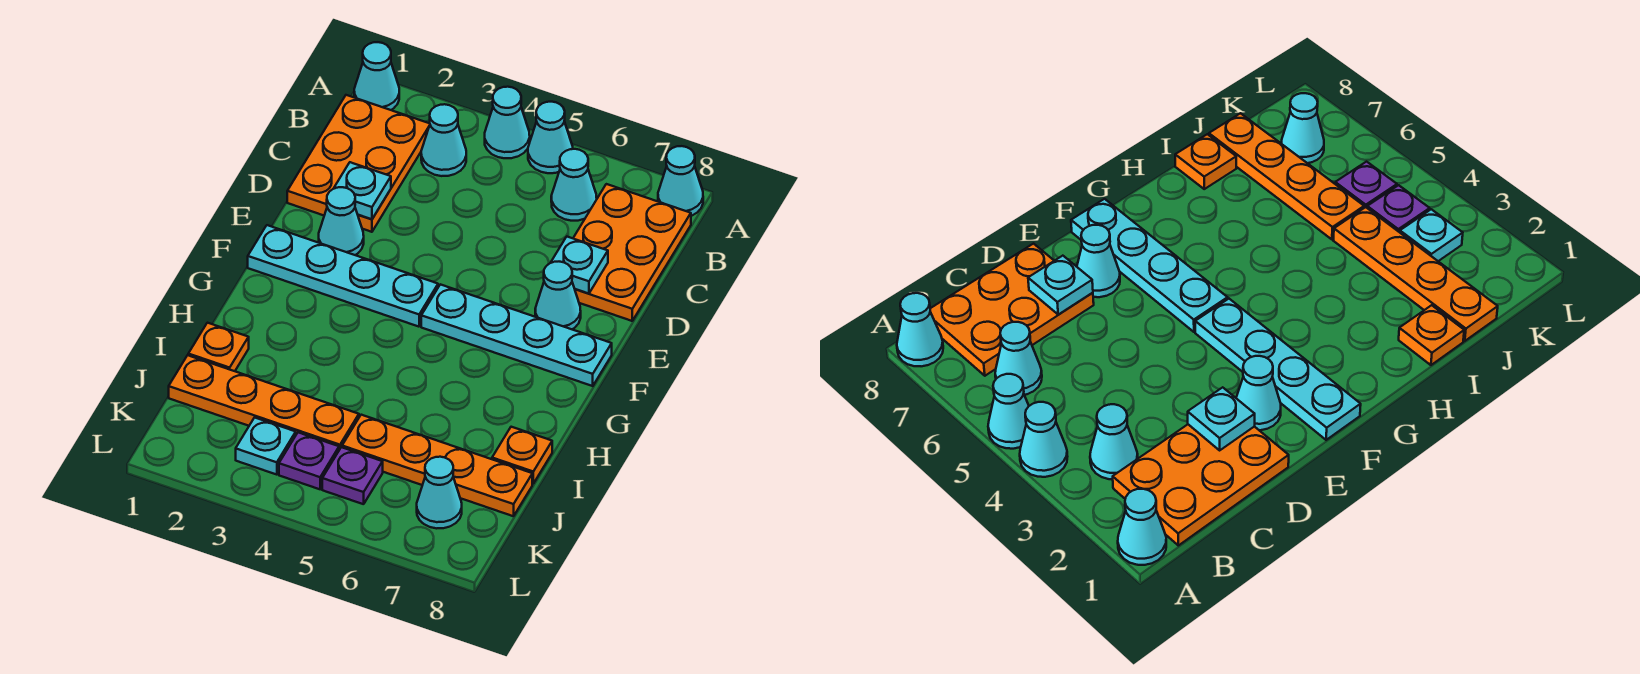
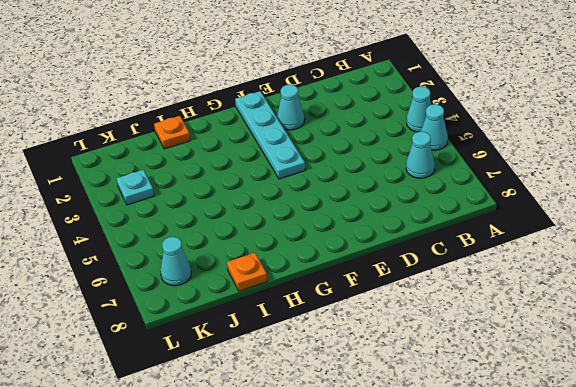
none -> cyan 1x1 cone [354,42,399,110]
none -> cyan 1x1 cone [658,146,703,216]
none -> orange 2x3 plate [287,95,430,232]

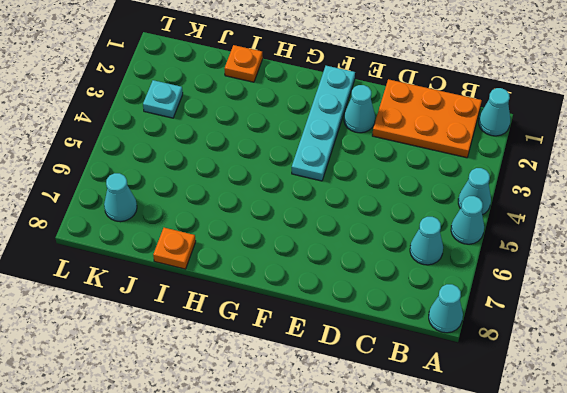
none -> cyan 1x1 cone [421,104,466,176]
none -> orange 2x3 plate [573,184,691,321]
none -> cyan 1x1 cone [535,262,581,329]

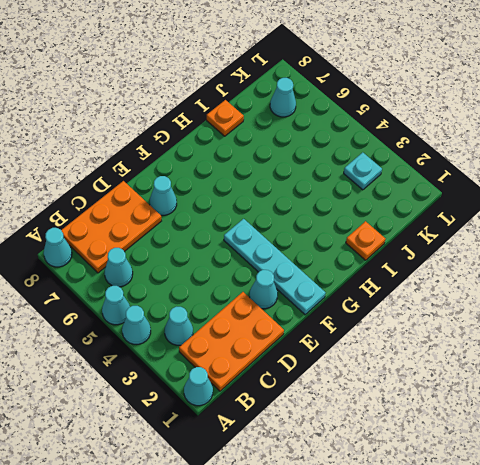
none -> cyan 1x4 plate [421,284,612,386]
none -> orange 1x4 plate [169,355,359,450]
none -> orange 1x4 plate [342,415,532,516]

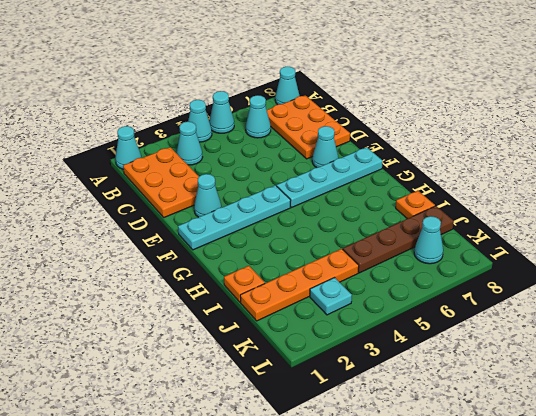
brown 1x4 plate [343,206,454,273] -> orange 1x4 plate [342,415,532,516]
none -> purple 1x1 plate [279,432,339,489]
none -> purple 1x1 plate [322,447,383,504]
none -> cyan 1x1 plate [334,162,391,219]

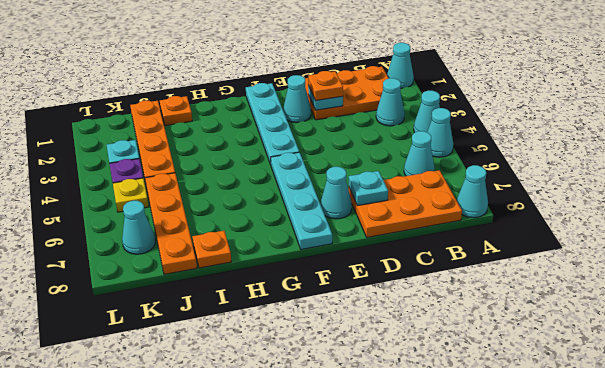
orange 1x1 plate [308,71,343,101] -> none
yellow 1x1 plate [113,178,149,212] -> purple 1x1 plate [322,447,383,504]

